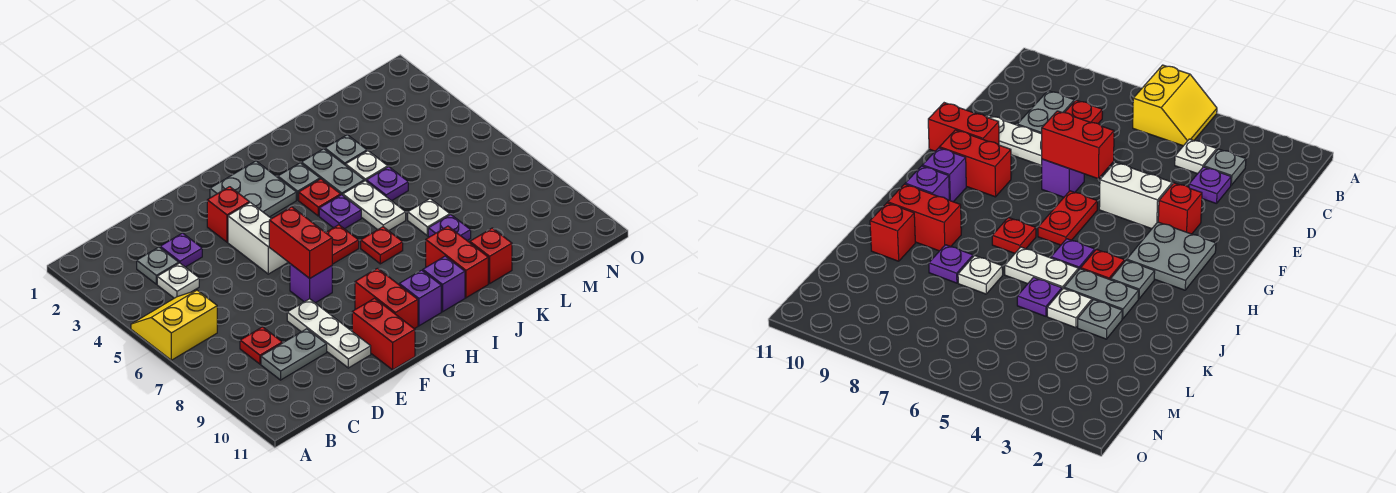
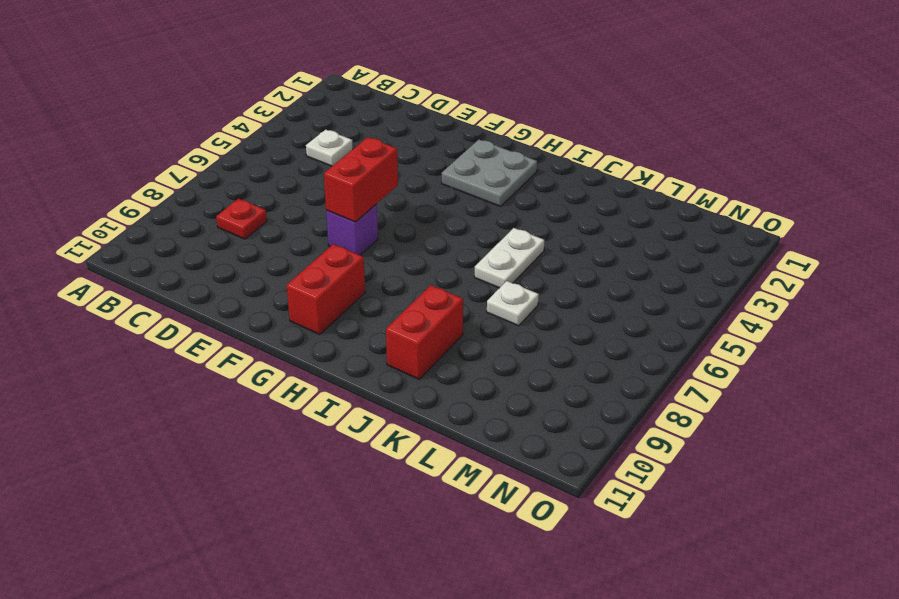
none -> yellow 2x2 slope [131,290,217,360]
none -> grey 1x1 plate [137,247,179,284]
none -> grey 1x2 plate [261,329,327,380]
none -> purple 1x1 plate [160,233,202,267]

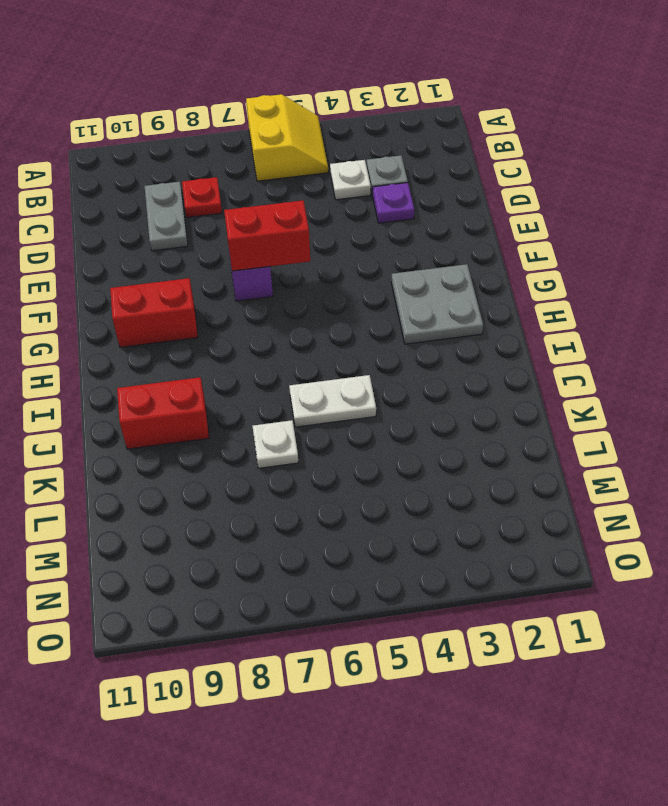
none -> white 1x3 plate [287,299,371,368]
none -> red 1x1 brick [207,187,249,242]
none -> white 1x2 brick [228,202,288,274]
none -> red 1x2 brick [352,298,415,370]

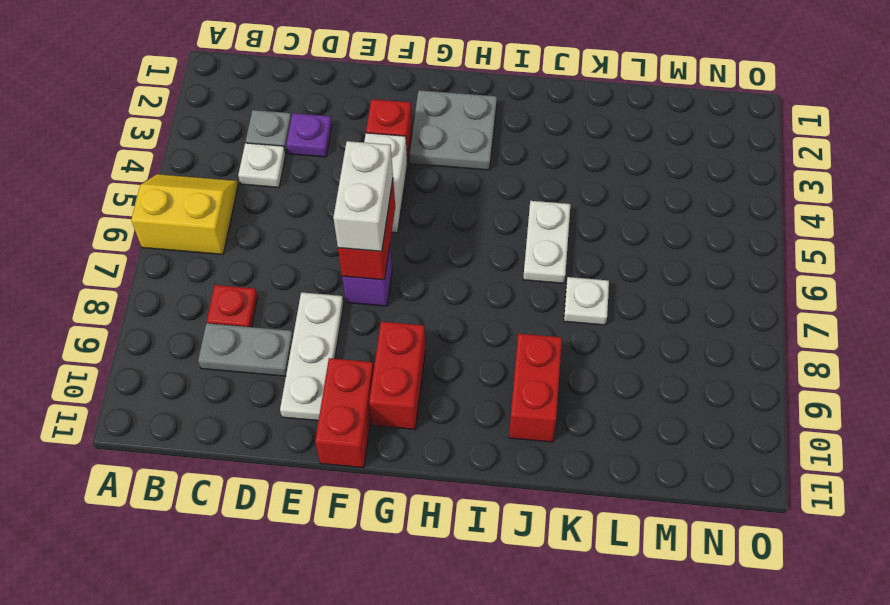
white 1x2 brick [333,141,393,251] -> none
none -> red 1x2 plate [326,225,359,264]
none -> purple 1x1 brick [399,270,441,326]
none -> grey 1x1 plate [278,163,320,200]
none -> red 1x1 plate [299,179,341,216]

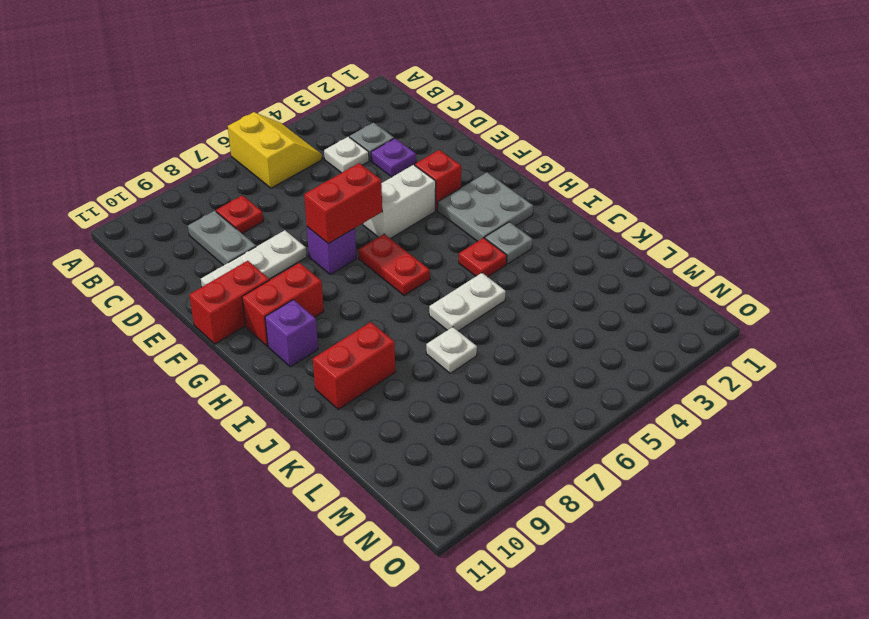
none -> purple 1x1 plate [319,195,361,229]
none -> red 1x1 plate [361,227,403,264]
none -> purple 1x1 brick [423,256,465,312]
none -> grey 1x2 plate [301,149,364,195]

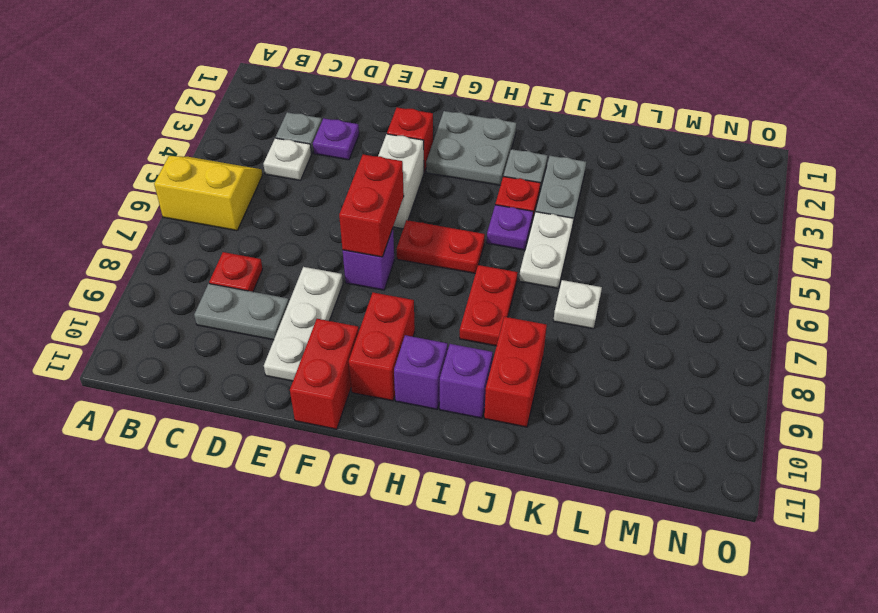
red 1x2 plate [460,265,518,346] -> red 1x1 plate [361,227,403,264]
none -> grey 1x1 plate [325,135,367,165]
none -> white 1x1 plate [346,151,388,181]
none -> purple 1x1 plate [366,167,408,201]
none -> purple 1x1 plate [428,215,471,240]

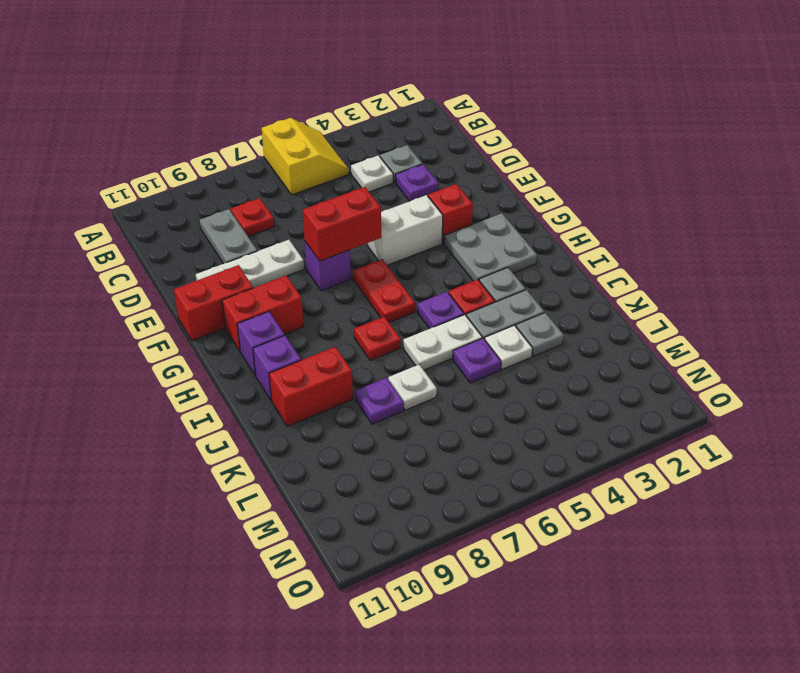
none -> red 1x1 brick [470,228,512,284]

